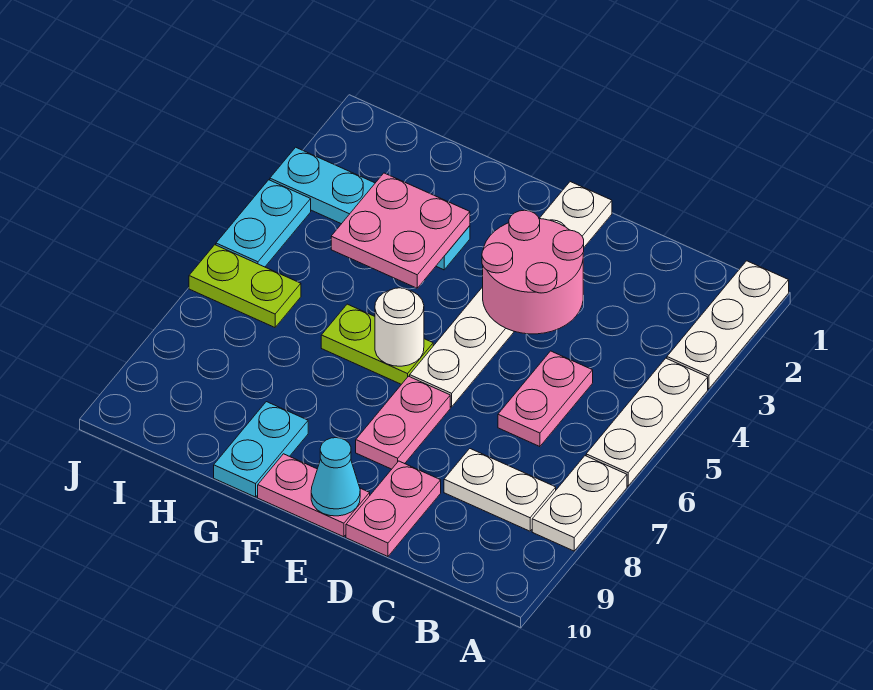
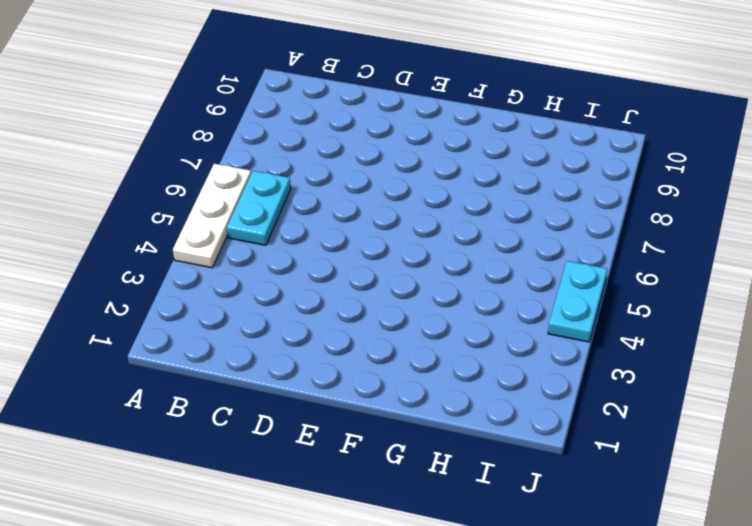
cyan 1x2 plate [227,171,291,245] -> cyan 1x2 plate moved to [214,402,308,497]
none -> white 1x3 plate [667,261,789,389]
none -> white 1x2 plate [532,456,627,551]
none -> white 1x2 plate [444,449,556,531]

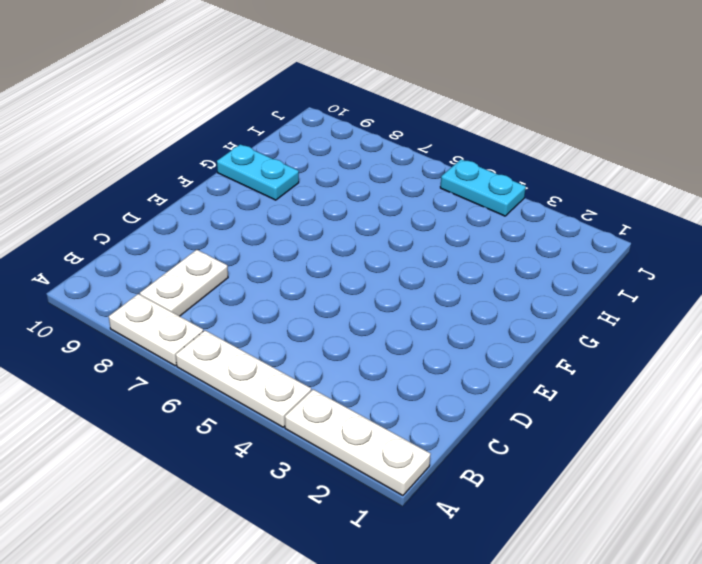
none -> pink 1x2 plate [498,351,593,447]
none -> pink 1x2 plate [346,461,441,557]
none -> white 1x6 plate [410,182,612,407]

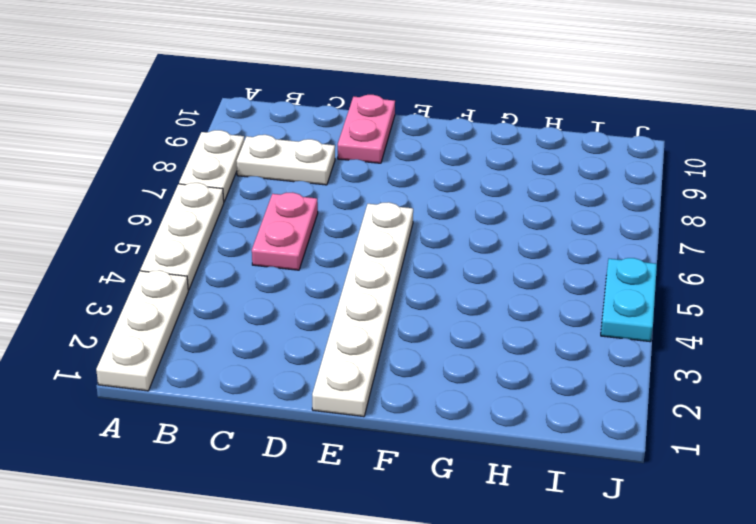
none -> pink 1x2 plate [356,376,450,469]
none -> pink 1x2 plate [258,454,370,537]
none -> lime 1x2 plate [321,304,433,384]

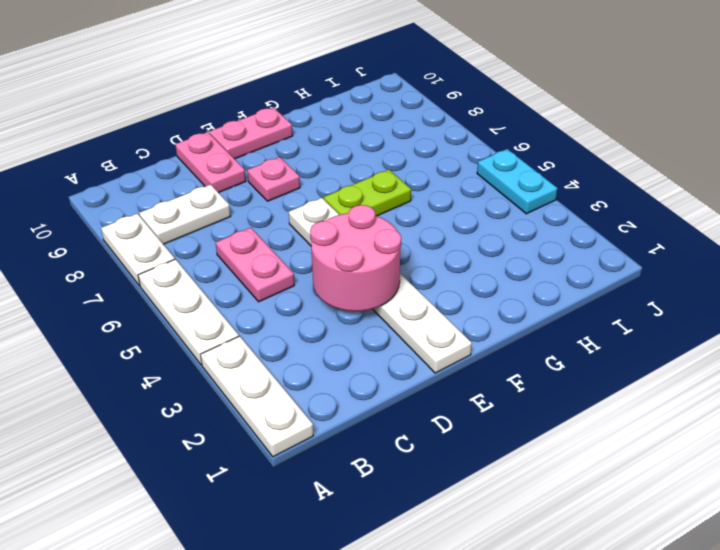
pink 1x1 plate [247,157,300,201] -> pink 1x2 plate [356,376,450,469]
none -> cyan 1x4 plate [270,147,470,270]
none -> cyan 1x2 plate [214,402,308,497]
none -> lime 1x2 plate [189,245,301,327]

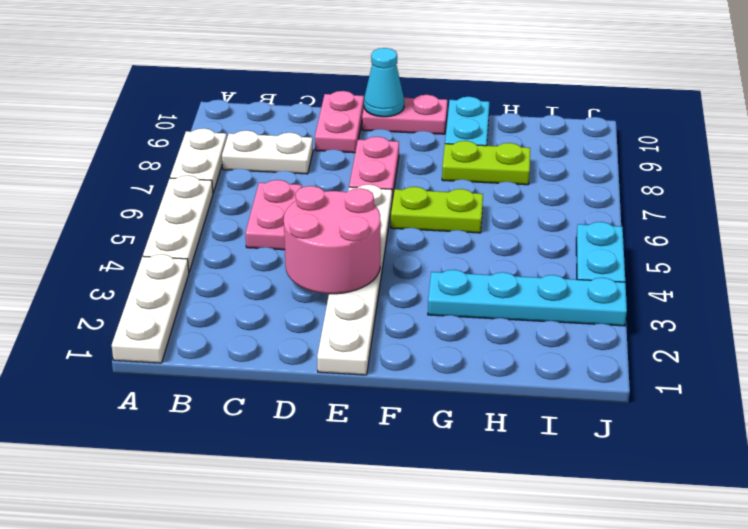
lime 1x2 plate [442,141,530,185] -> lime 1x2 plate moved to [189,245,301,327]
none -> white 1x1 round brick [375,288,424,366]
none -> pink 2x2 plate [331,173,470,288]

